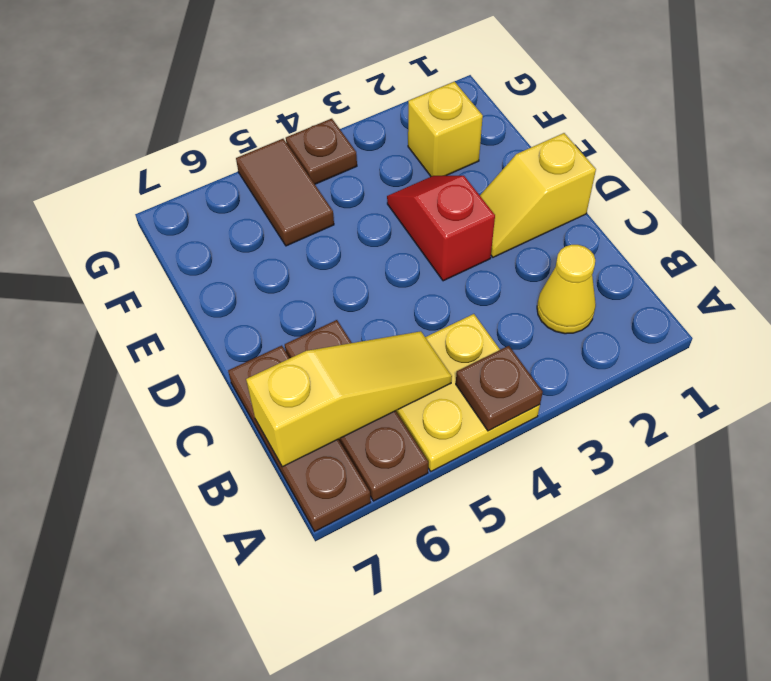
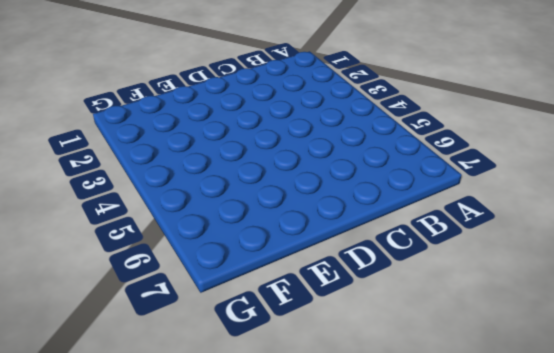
none -> yellow 2x2 plate [396,314,540,471]
none -> brown 1x3 plate [285,320,428,501]

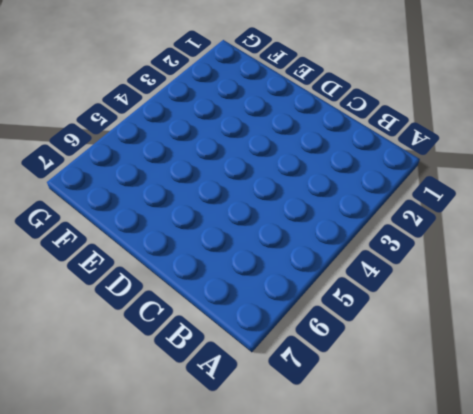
none -> yellow 2x2 plate [396,314,540,471]
none -> brown 1x3 plate [285,320,428,501]

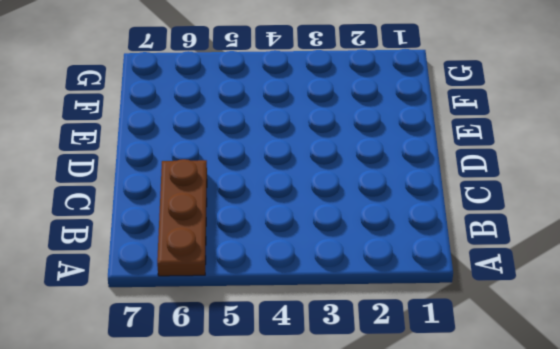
none -> yellow 2x2 plate [396,314,540,471]
none -> brown 1x3 plate [228,346,371,531]

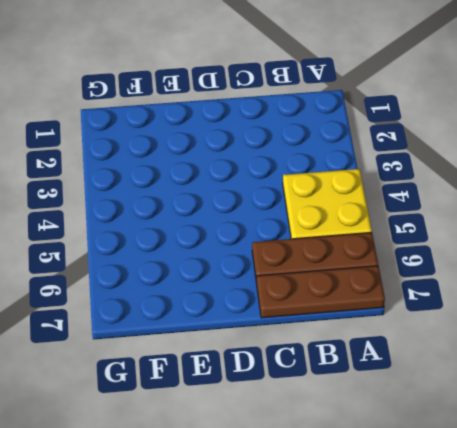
none -> yellow 1x1 cone [537,245,596,334]
none -> yellow 1x2 slope [480,133,596,257]

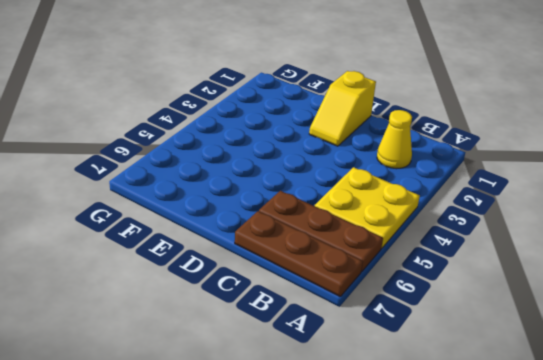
none -> red 1x2 slope [387,176,495,281]
none -> yellow 1x1 brick [408,81,483,176]

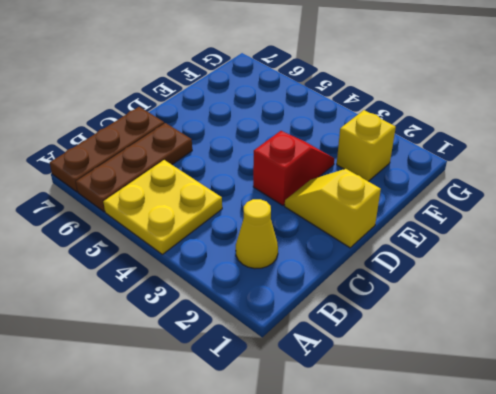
none -> brown 1x2 tile [236,139,334,246]
none -> brown 1x1 plate [286,119,357,184]

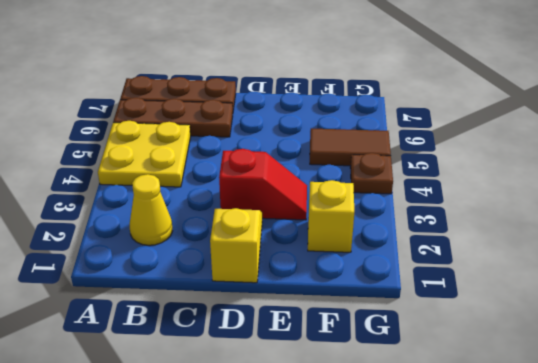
none -> brown 1x1 plate [456,346,543,431]
none -> yellow 1x3 slope [246,331,452,467]

